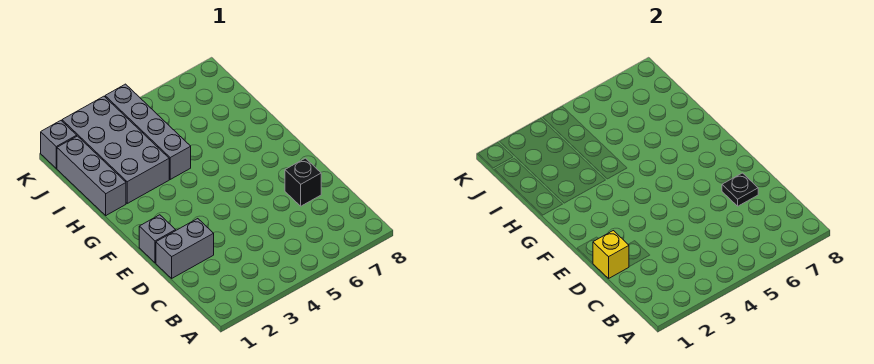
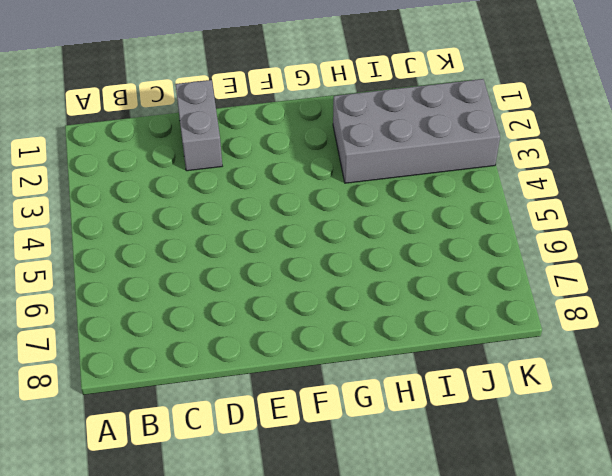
none -> black 1x1 brick [285,158,321,206]
none -> grey 1x1 brick [139,215,176,263]

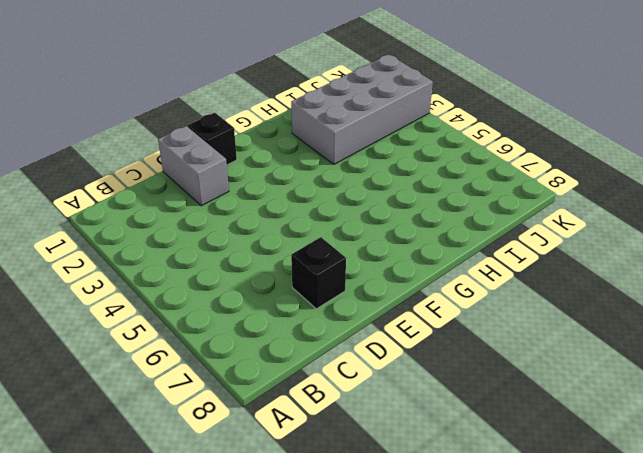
black 1x1 brick [188,113,237,165] -> grey 1x1 brick [139,215,176,263]
none -> grey 1x3 brick [57,136,126,215]
none -> grey 1x4 brick [105,84,191,179]

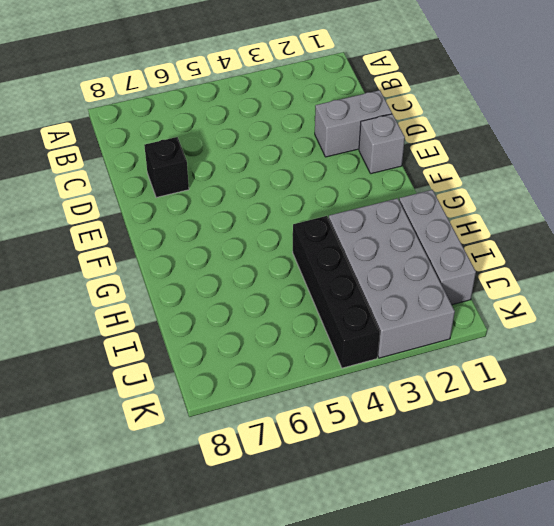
black 1x4 brick [293,216,380,368] -> grey 1x4 brick [105,84,191,179]
none -> grey 1x1 brick [41,121,77,168]
none -> yellow 1x1 brick [593,231,629,278]

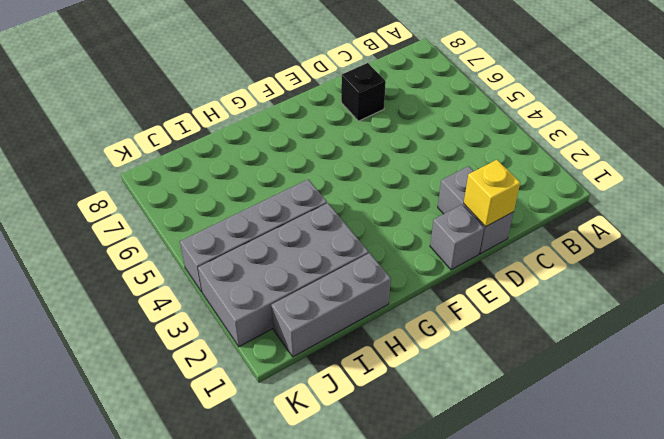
none -> grey 1x1 brick [41,121,77,168]
none -> black 1x1 plate [722,173,758,206]

